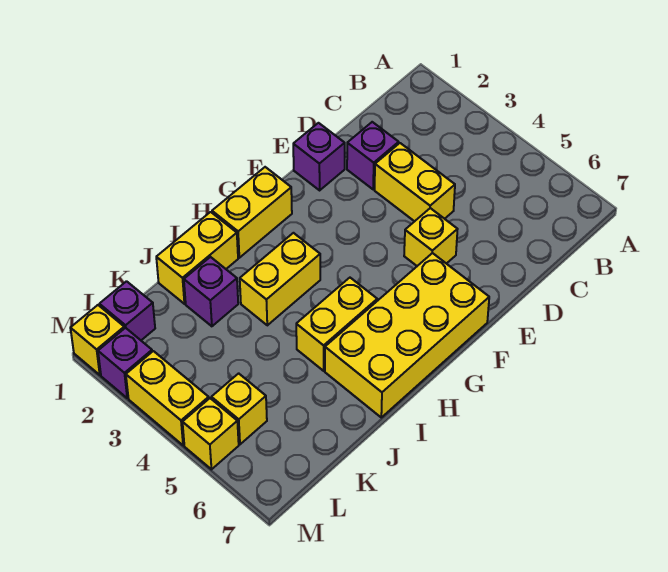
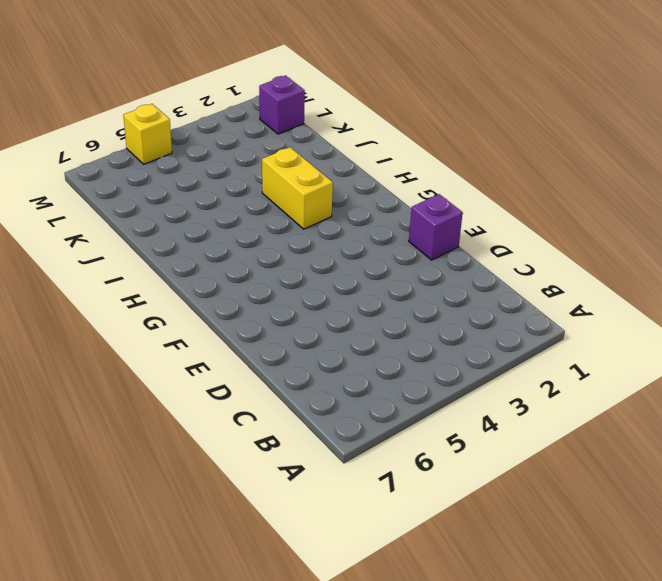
none -> purple 1x1 brick [347,122,399,189]
none -> yellow 1x2 brick [375,143,455,221]
none -> yellow 1x1 brick [404,208,458,266]

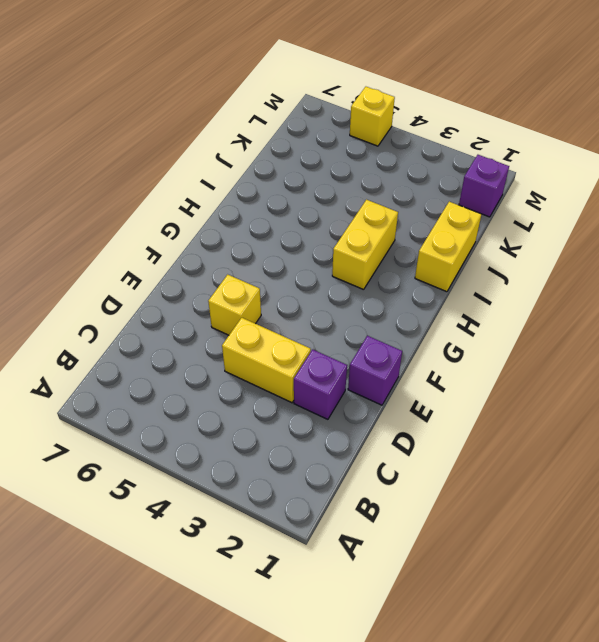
none -> yellow 2x4 brick [325,253,489,417]
none -> yellow 1x2 brick [212,167,292,258]
none -> yellow 1x2 brick [296,278,377,371]

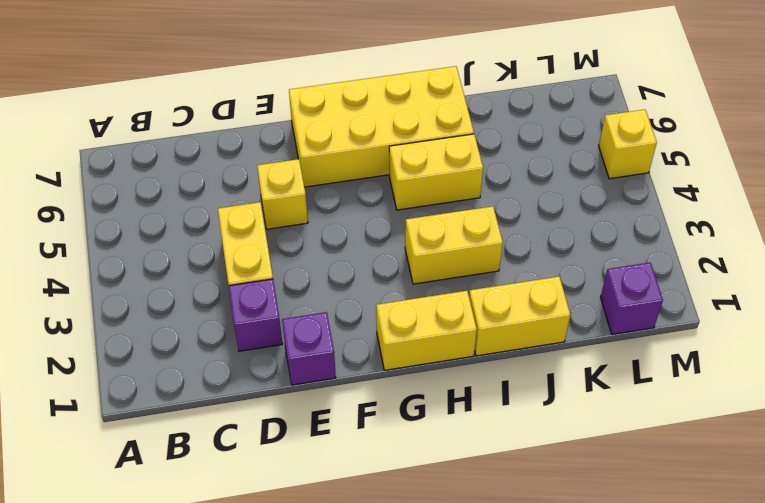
none -> purple 1x1 brick [184,257,238,326]
none -> yellow 1x1 brick [211,373,267,444]
none -> yellow 1x1 brick [71,305,124,375]

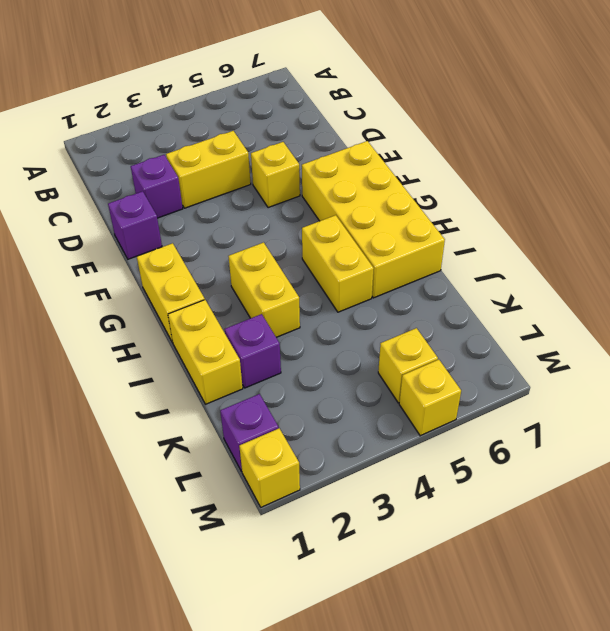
none -> purple 1x1 brick [98,328,152,398]
none -> yellow 1x2 brick [126,351,209,445]

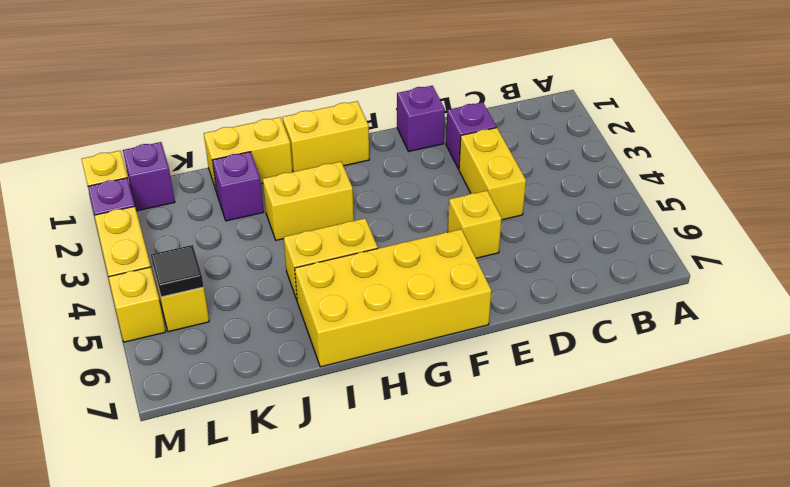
black 1x1 tile [151,245,204,297] -> none

